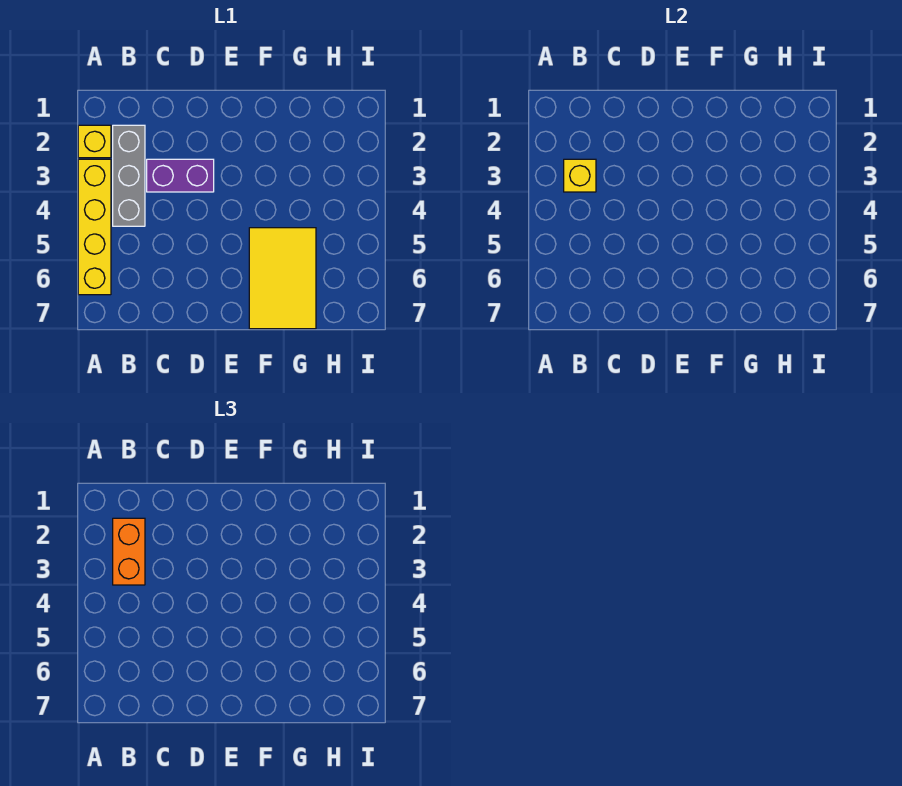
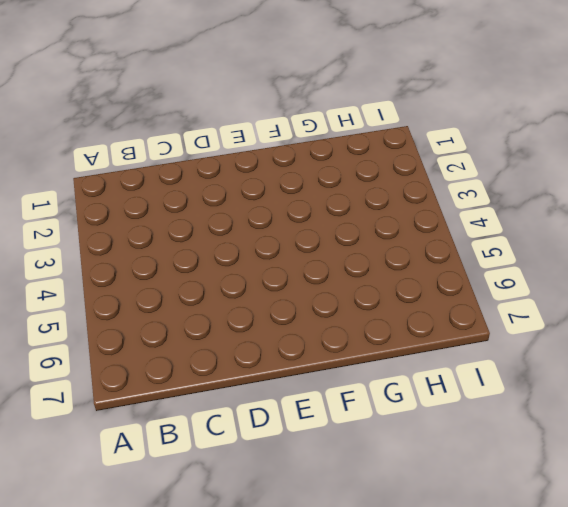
none -> yellow 1x1 brick [78,125,111,158]
none -> yellow 1x4 brick [78,159,111,295]

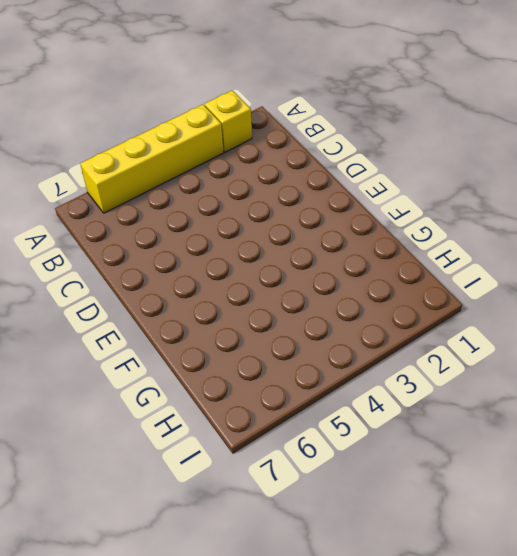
none -> grey 1x3 brick [113,125,145,226]
none -> purple 1x2 brick [147,159,214,192]

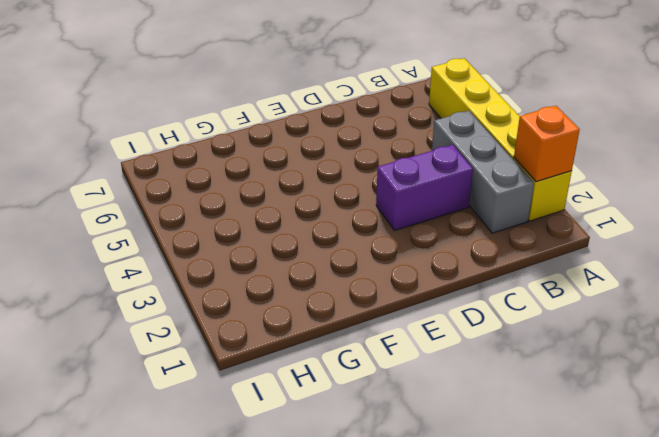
orange 1x1 brick [514,106,580,182] -> none
none -> yellow 2x3 tile [249,228,316,329]
none -> yellow 1x1 brick [564,159,596,192]

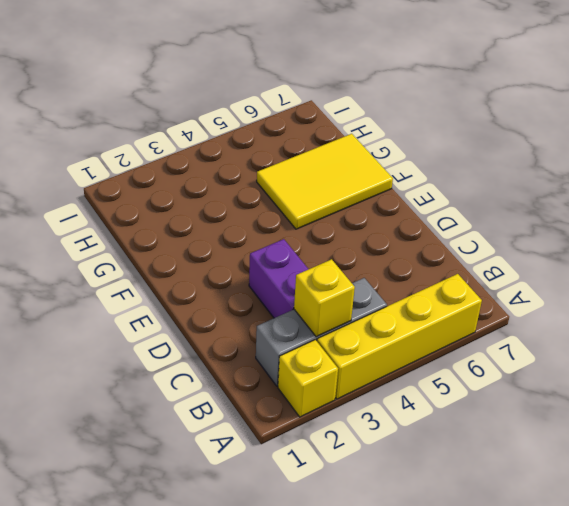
none -> orange 1x2 brick [113,518,145,585]

